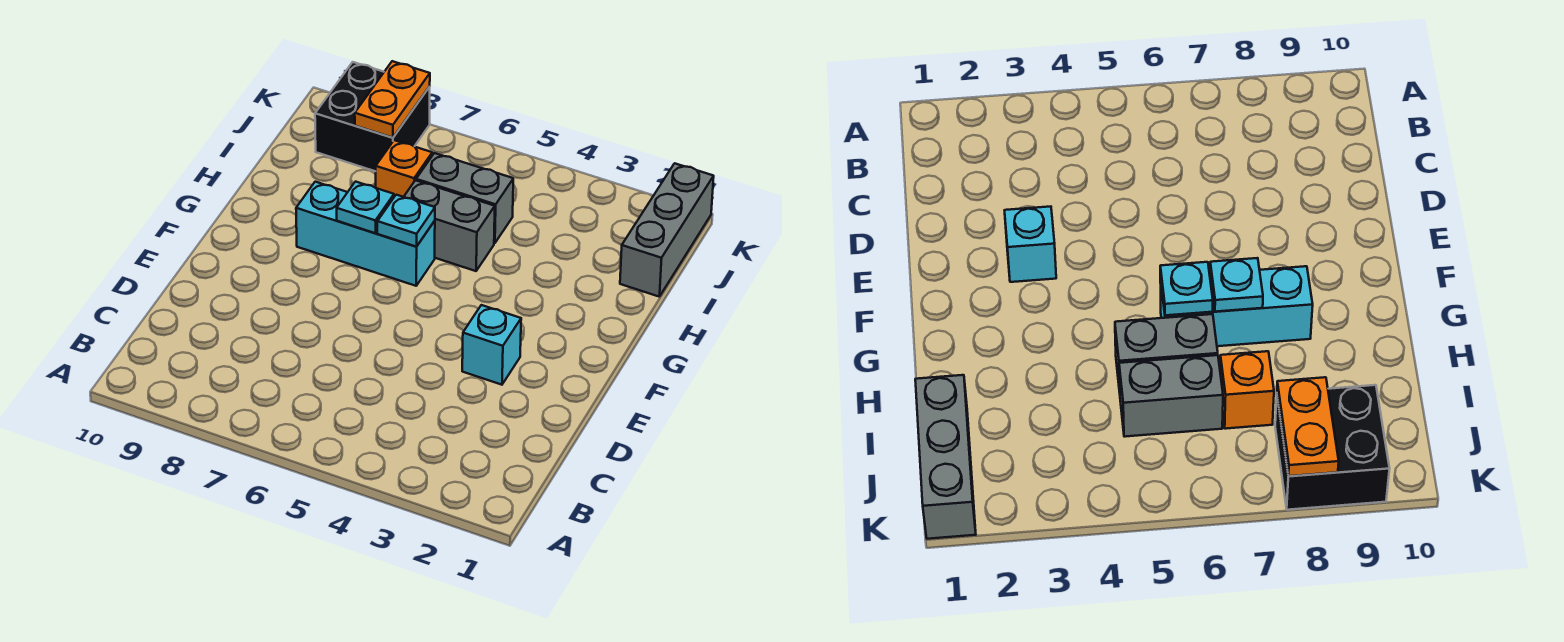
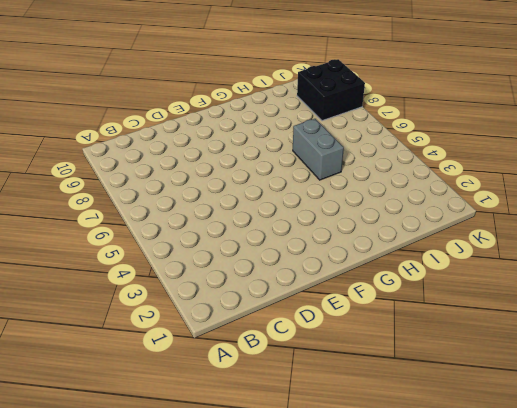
none -> cyan 1x1 brick [462,305,521,385]
none -> cyan 1x3 brick [296,182,435,286]

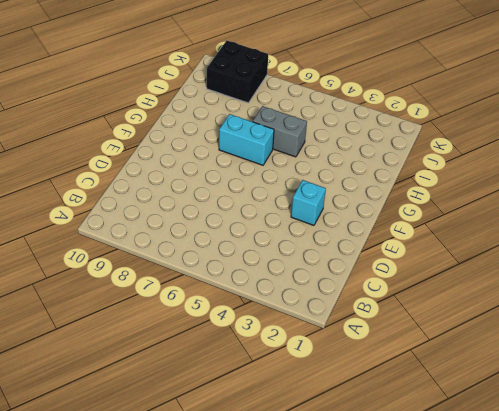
cyan 1x2 brick [219,114,274,165] -> cyan 1x3 brick [296,182,435,286]
none -> grey 1x3 brick [620,163,714,297]
none -> grey 1x2 brick [416,153,513,243]

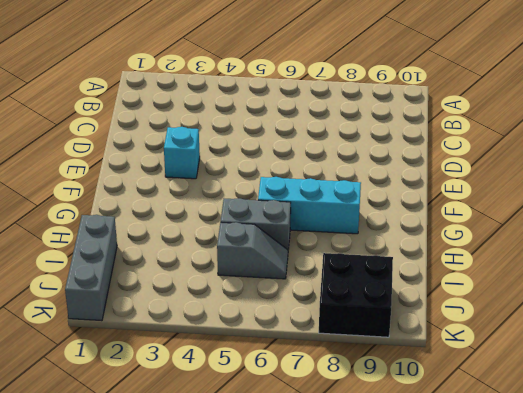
grey 1x2 slope [217,222,288,279] -> grey 1x2 brick [416,153,513,243]
none -> orange 1x1 brick [376,140,432,197]
none -> cyan 1x1 plate [377,195,435,247]

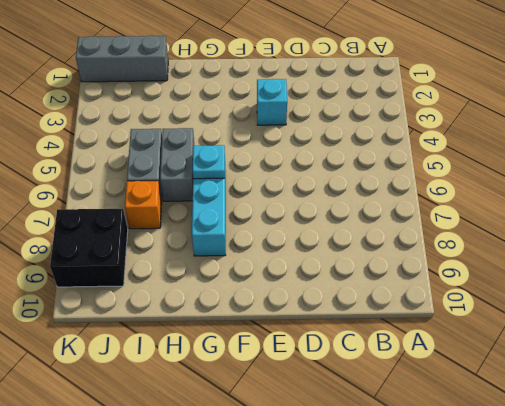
none -> cyan 1x1 plate [337,182,394,233]
none -> orange 1x2 plate [355,61,430,138]

